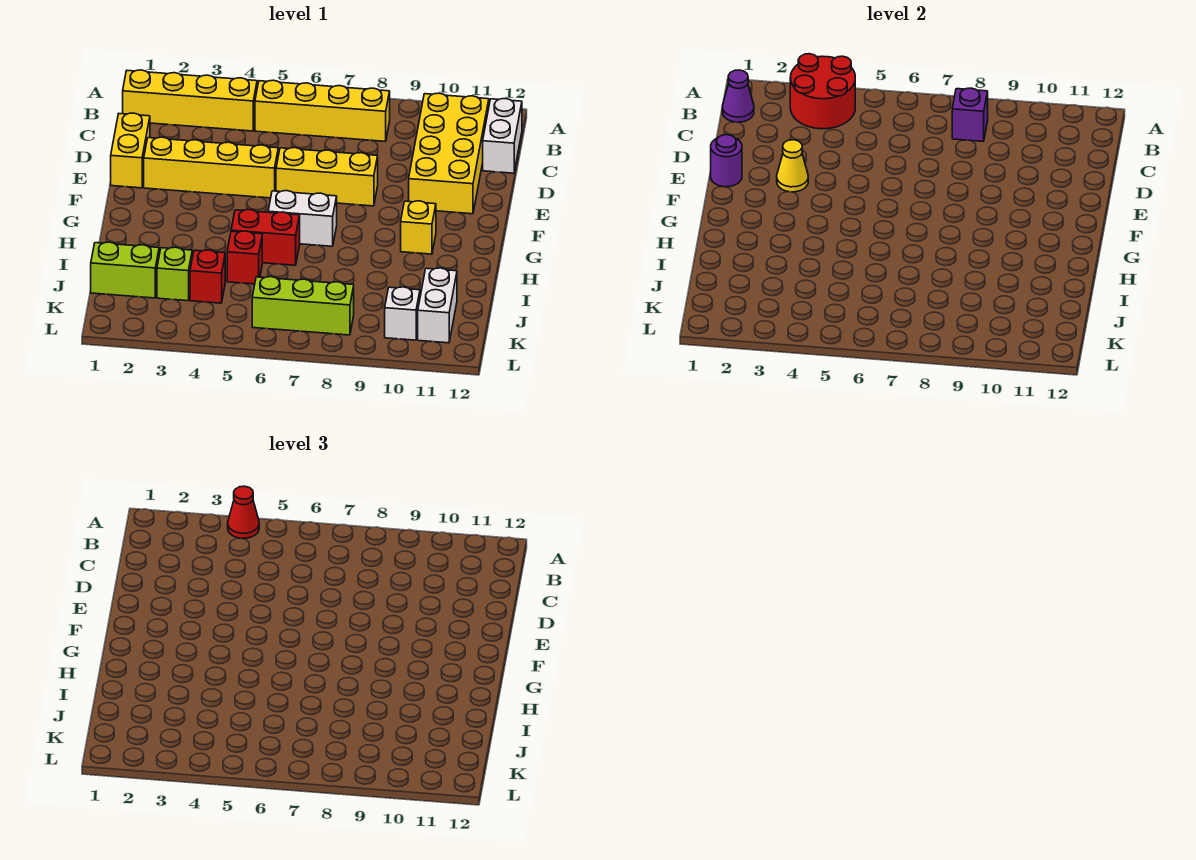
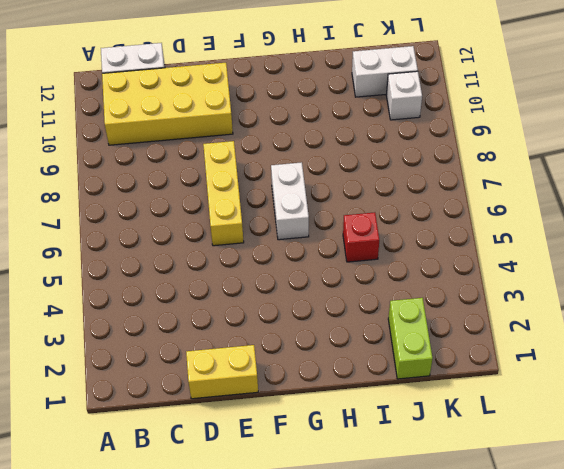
none -> yellow 1x4 brick [123,70,257,131]
none -> yellow 1x4 brick [255,80,390,141]
none -> yellow 1x4 brick [144,137,278,198]

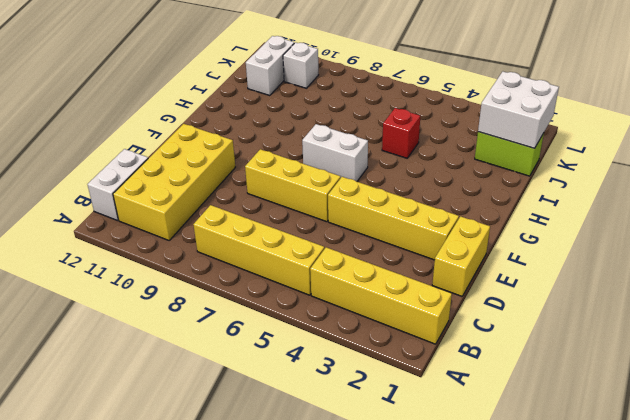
white 2x2 brick [478,72,559,148] -> none
none -> yellow 1x1 brick [401,201,436,254]
none -> red 1x2 brick [231,210,300,265]
none -> lime 1x1 brick [157,247,192,301]

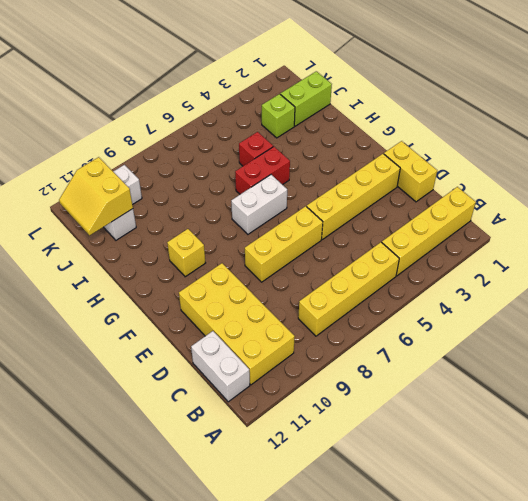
yellow 2x2 slope [59,157,133,236] -> none
none -> red 1x1 brick [190,250,225,303]
none -> lime 1x3 brick [252,277,354,335]
none -> red 2x2 round brick [790,54,855,129]

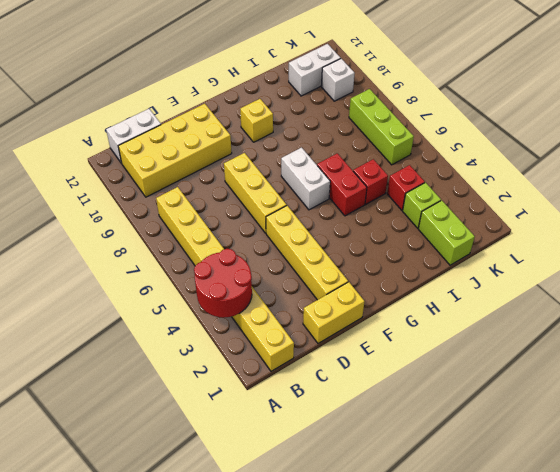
none -> purple 1x1 cone [722,70,754,122]
none -> purple 1x1 brick [952,88,988,141]
none -> purple 1x1 round brick [711,135,742,187]

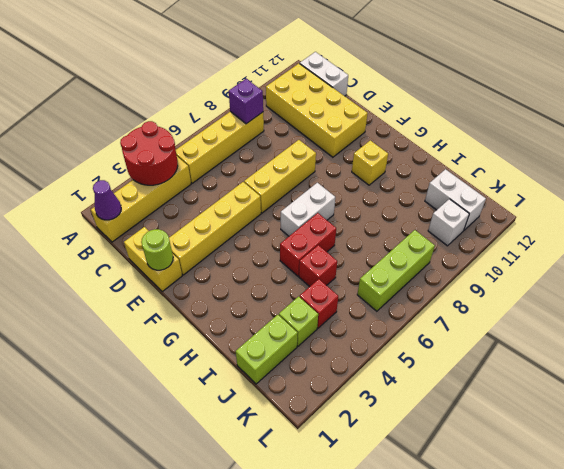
lime 1x1 round brick [141,229,173,270] -> purple 1x1 round brick [711,135,742,187]
none -> yellow 1x1 cone [777,140,808,192]
none -> red 1x1 cone [228,486,259,538]

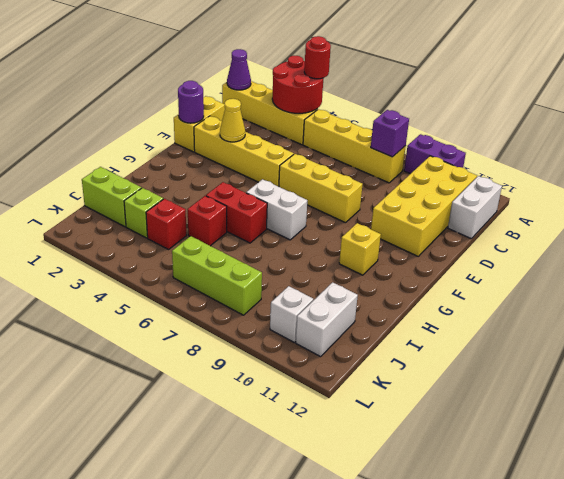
red 1x1 round brick [304,36,331,79] -> red 1x1 cone [228,486,259,538]
purple 1x2 brick [404,134,466,174] -> none

